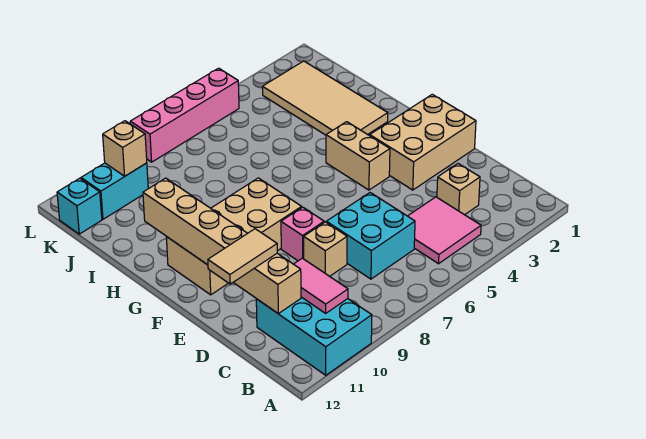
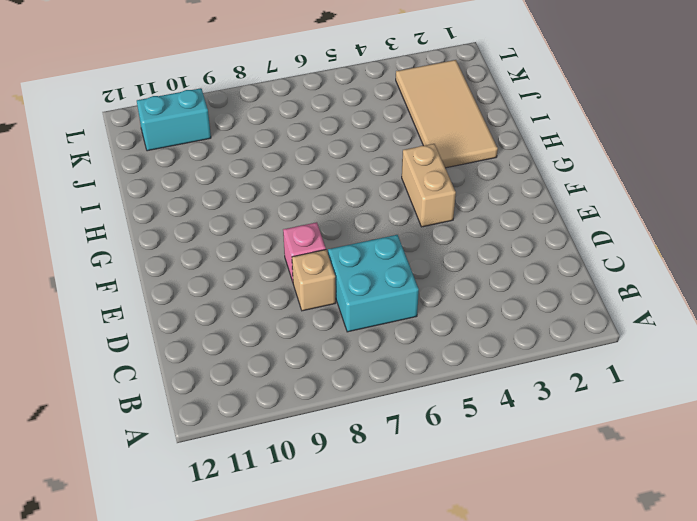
none -> cyan 2x3 brick [256,297,372,375]
none -> pink 2x2 tile [408,197,481,264]
none -> tan 1x1 brick [437,164,480,215]

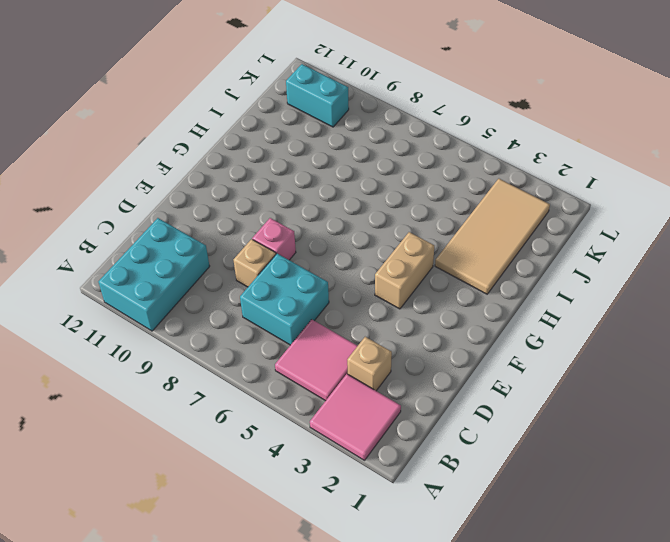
pink 2x2 tile [310,374,401,460] -> none
none -> tan 2x3 brick [370,94,476,190]
none -> tan 2x4 brick [166,178,302,295]
none -> cyan 1x1 brick [57,178,102,234]

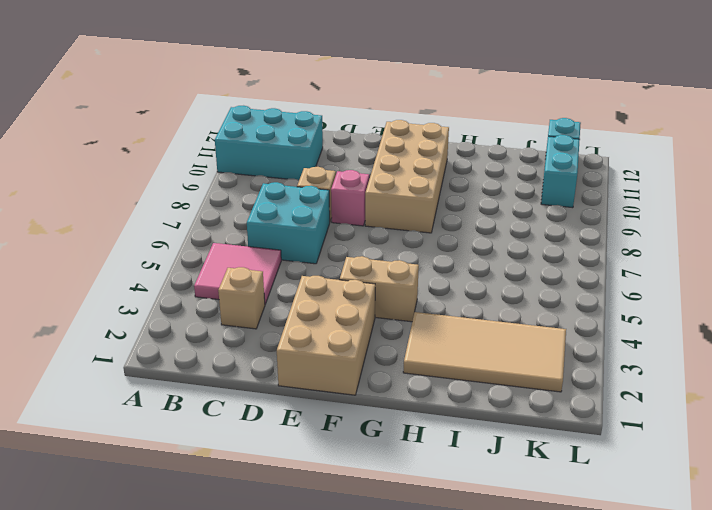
none -> pink 1x4 brick [130,68,239,162]
none -> pink 1x2 tile [294,258,348,313]
none -> tan 1x6 brick [143,178,301,313]

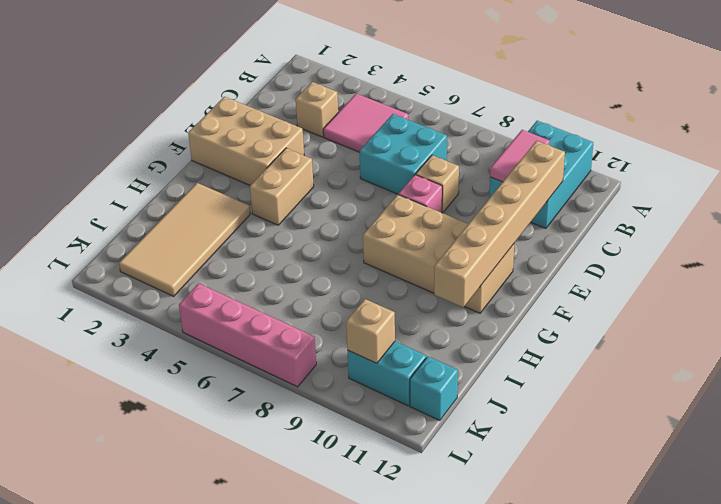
none -> tan 1x2 tile [208,229,277,284]

